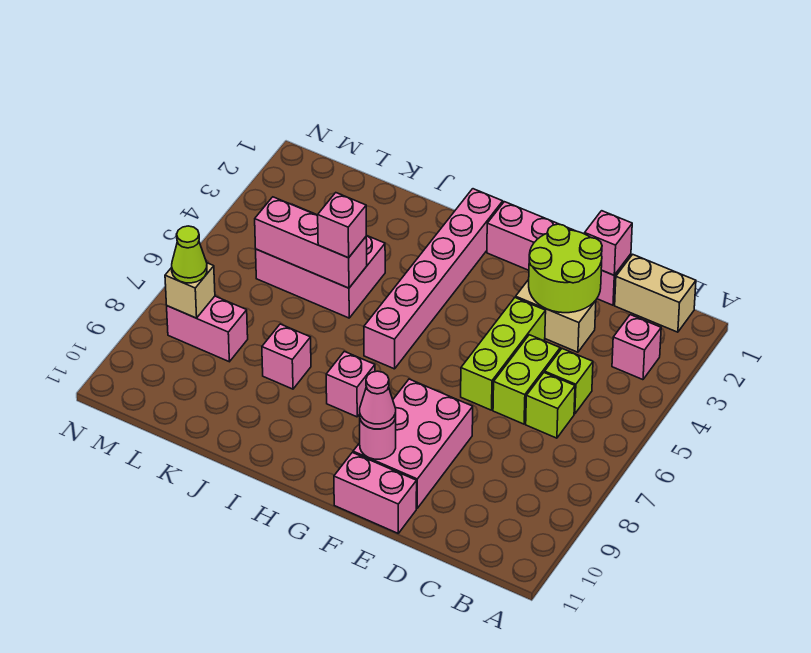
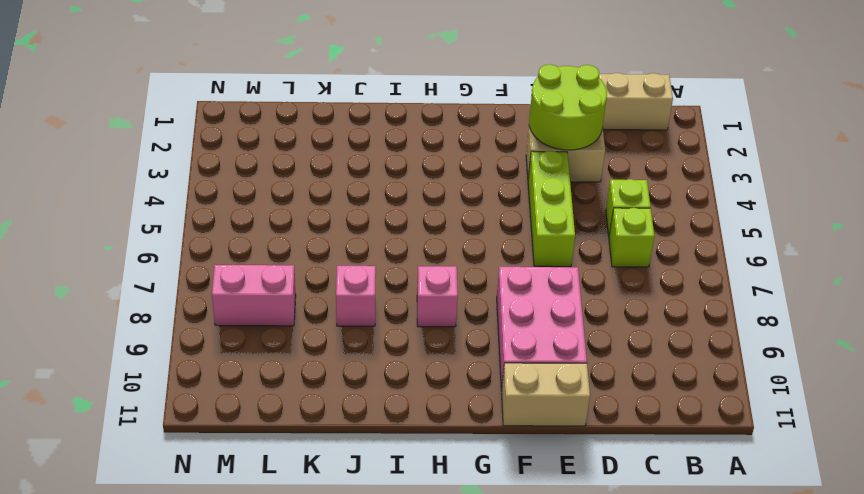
tan 1x2 brick [501,363,590,426] -> pink 1x2 brick [334,453,417,533]
none -> pink 1x1 brick [612,315,661,380]
none -> pink 1x4 brick [487,202,631,305]
none -> lime 1x2 brick [493,335,560,424]

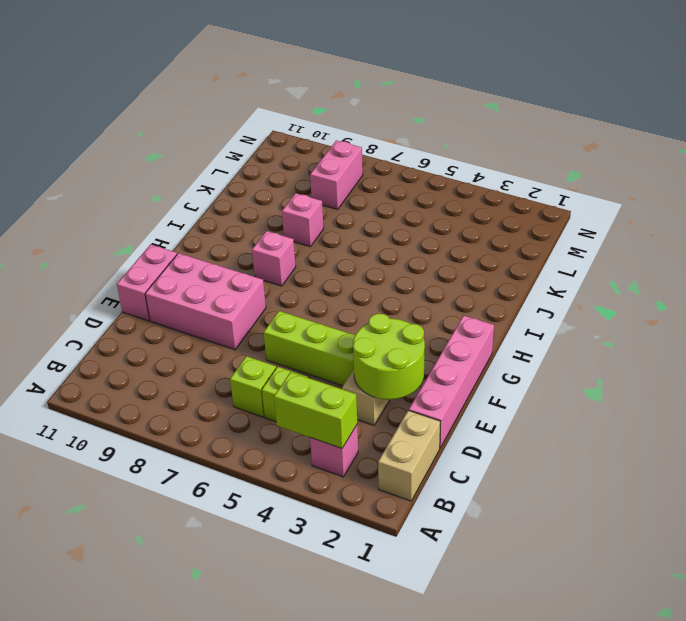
lime 1x2 brick [274,372,357,448] -> lime 1x2 brick moved to [493,335,560,424]
none -> pink 1x6 brick [364,189,503,369]
none -> pink 2x3 brick [256,204,385,318]
none -> pink 1x1 brick [585,211,632,275]

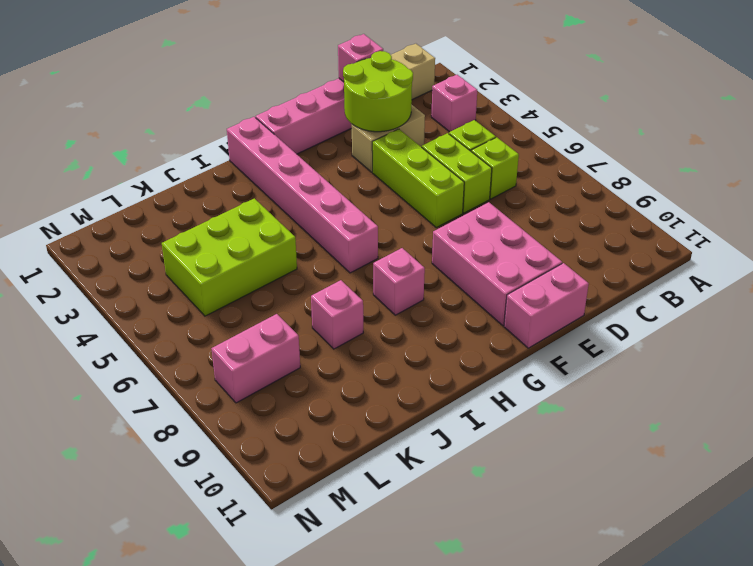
lime 2x3 brick [162,198,297,316] -> pink 2x3 brick [256,204,385,318]
none -> pink 1x1 round brick [360,418,396,459]
none -> pink 1x3 brick [255,197,367,288]
none -> tan 1x1 brick [165,263,215,318]

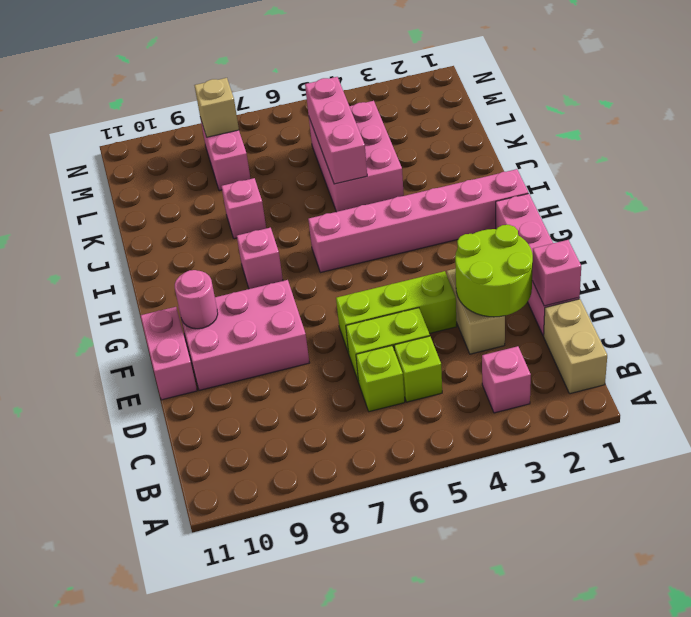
none -> pink 1x1 cone [360,371,396,429]
none -> pink 1x1 brick [318,193,366,258]
none -> lime 1x1 cone [172,226,207,283]

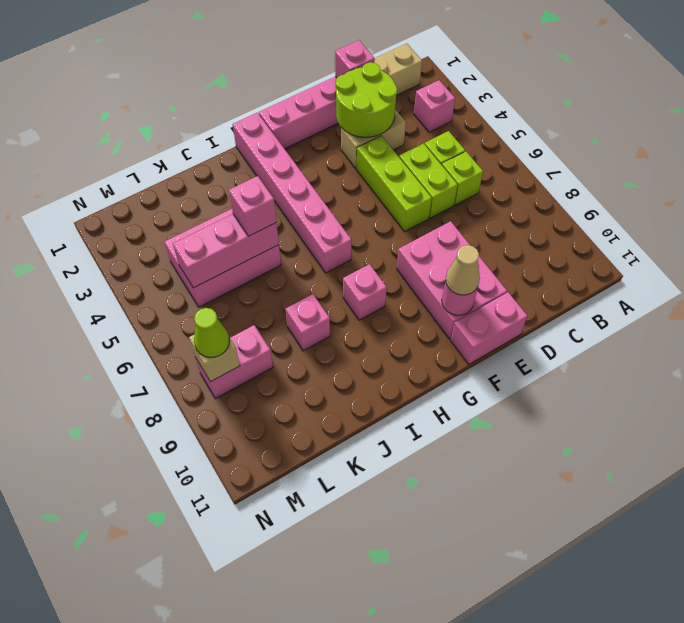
tan 1x1 cone [446,245,480,295] -> pink 1x1 cone [360,371,396,429]

